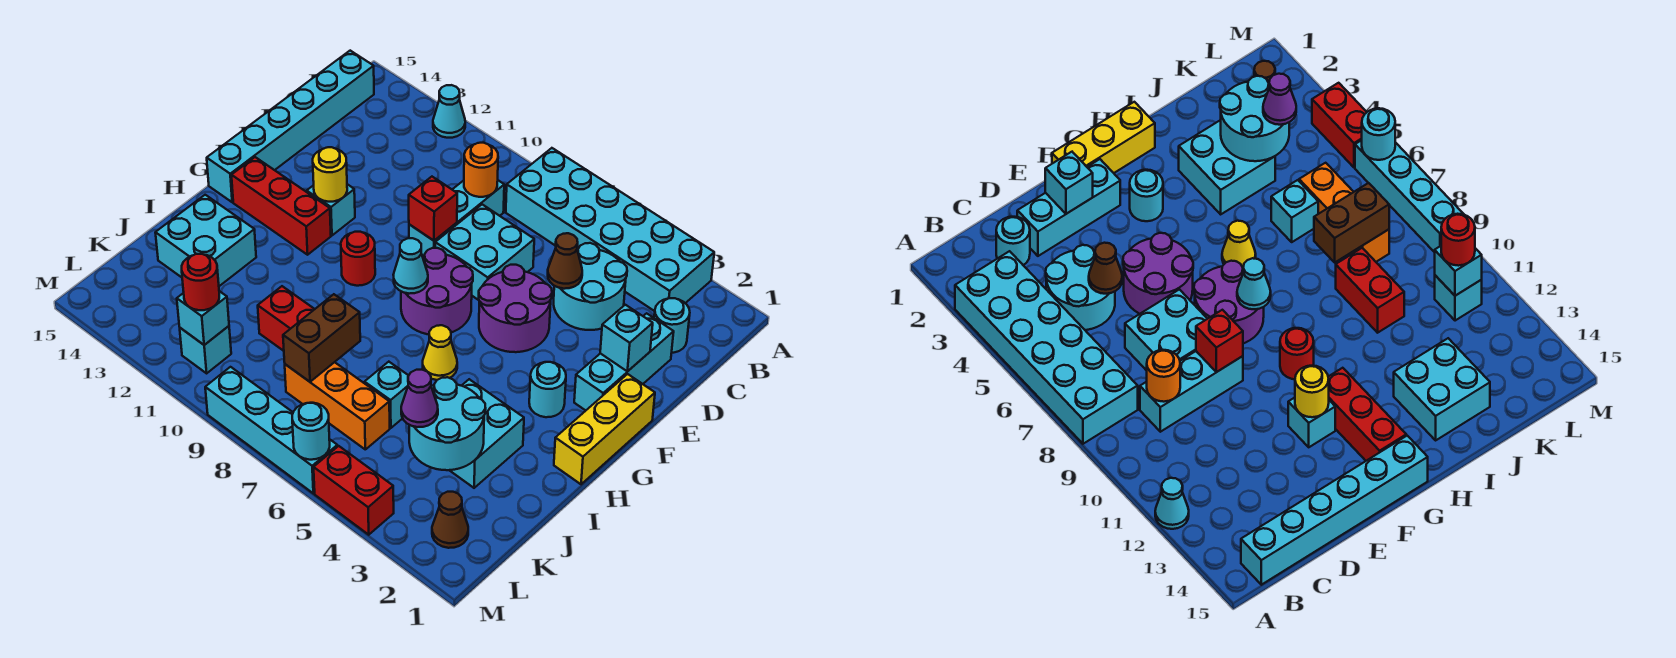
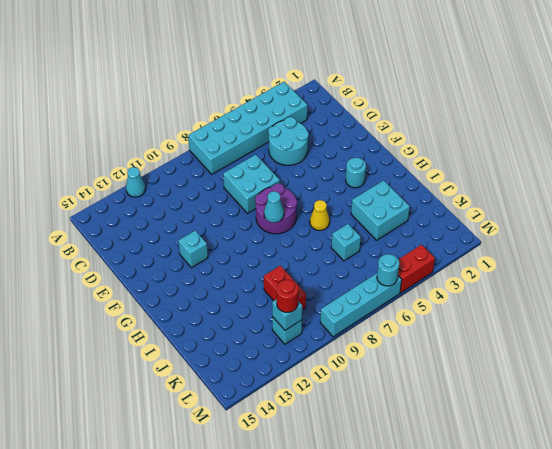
red 1x2 brick [264,266,306,310] -> red 1x2 brick turned to [258,286,315,351]
none -> cyan 1x6 brick [207,51,374,202]
none -> cyan 1x1 round brick [654,298,690,353]
none -> cyan 1x3 brick [409,180,504,256]
none -> cyan 1x3 brick [574,313,674,410]

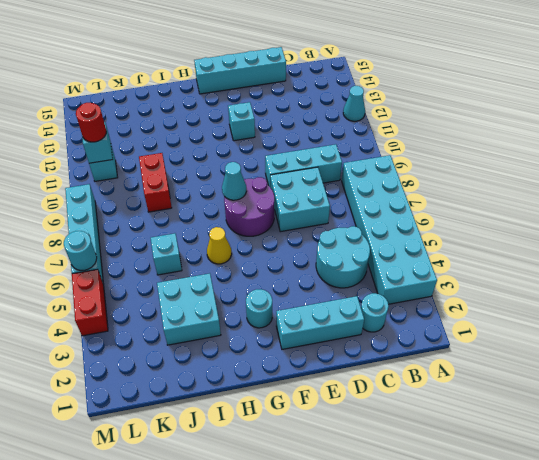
cyan 1x4 brick [194,47,286,94] -> cyan 1x6 brick [207,51,374,202]
none -> purple 2x2 round brick [479,265,552,352]
none -> yellow 1x3 brick [554,374,655,484]
none -> red 1x1 round brick [341,232,375,286]
none -> red 1x3 brick [231,157,331,255]

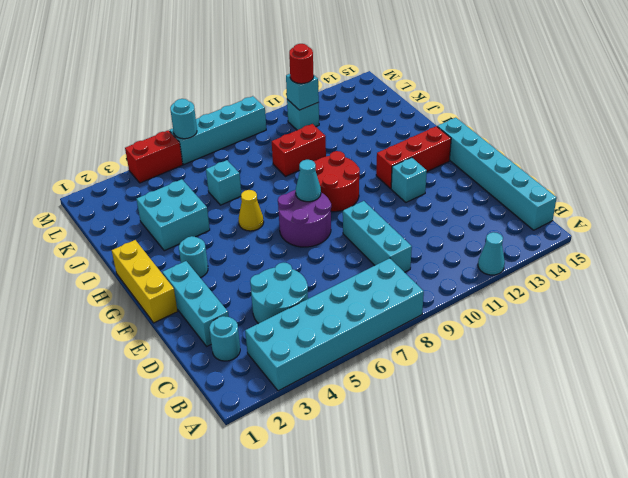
red 2x2 round brick [314,151,360,212] -> red 1x1 round brick [341,232,375,286]
none -> cyan 2x2 brick [435,204,534,300]
none -> purple 2x2 round brick [479,265,552,352]
none -> cyan 2x2 brick [155,195,256,286]
none -> orange 1x3 brick [285,362,390,449]

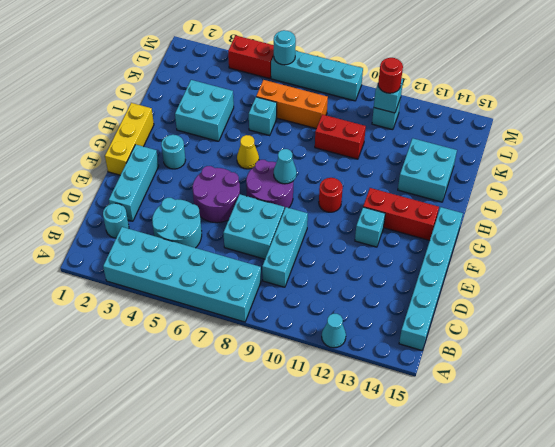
none -> brown 1x1 cone [432,492,468,548]
none -> orange 1x1 round brick [464,143,498,197]
none -> brown 1x1 cone [548,233,582,289]
none -> cyan 1x1 brick [600,305,653,372]

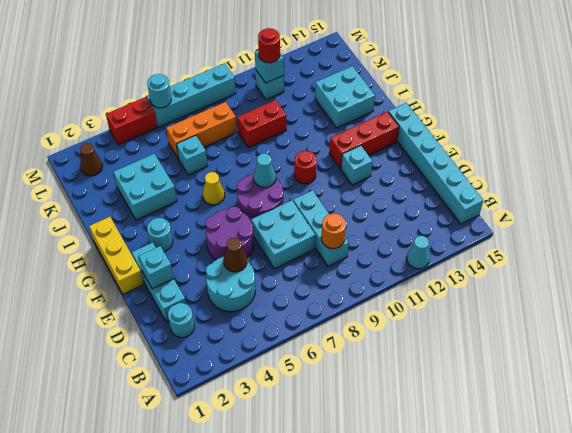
none -> cyan 2x6 brick [506,148,714,311]
none -> red 1x1 brick [409,177,457,241]
none -> yellow 1x1 round brick [313,147,347,202]
none -> cyan 2x2 round brick [409,377,486,470]

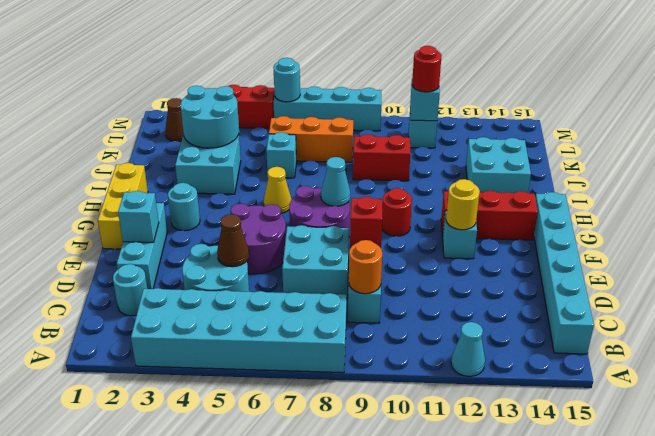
none -> brown 1x2 brick [283,294,360,382]
none -> purple 1x1 cone [401,370,438,427]

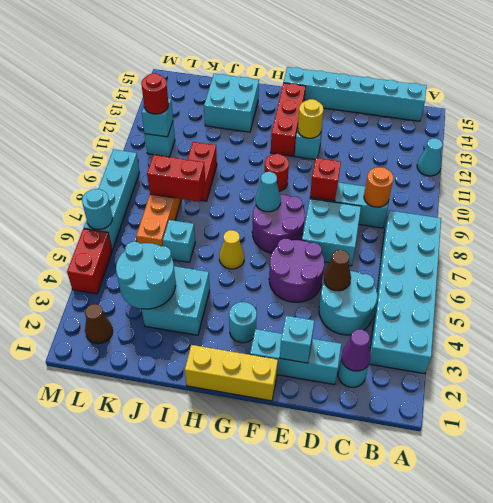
purple 1x1 cone [341,329,371,371] -> purple 1x1 cone moved to [401,370,438,427]
red 1x2 brick [147,155,205,202] -> brown 1x2 brick [283,294,360,382]

